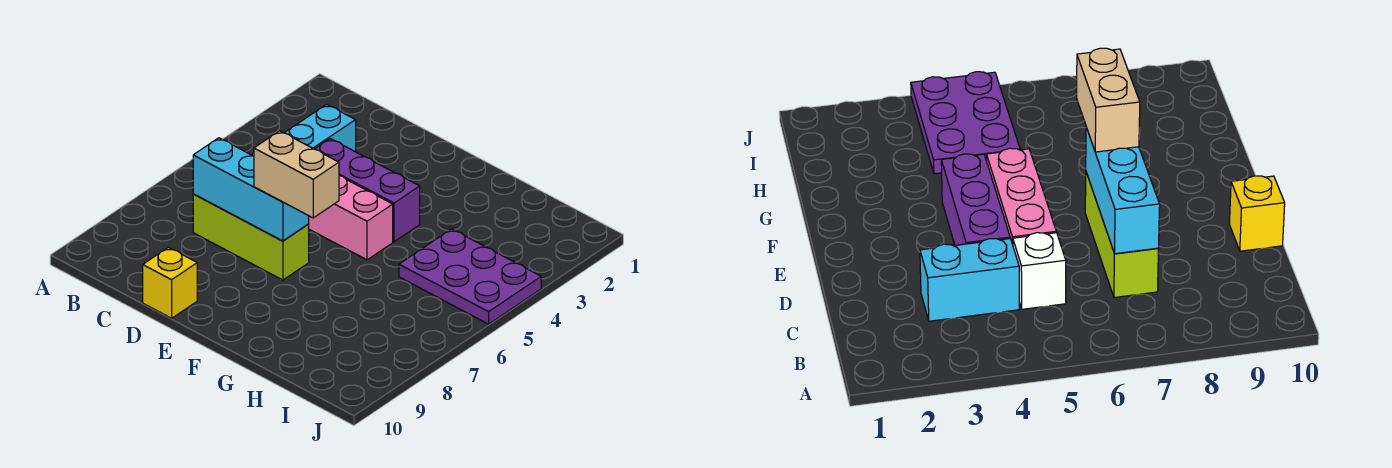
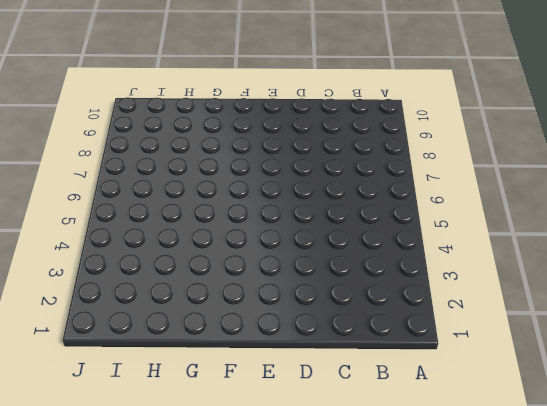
none -> cyan 1x2 brick [285,104,356,152]
none -> white 1x1 brick [1013,233,1066,309]

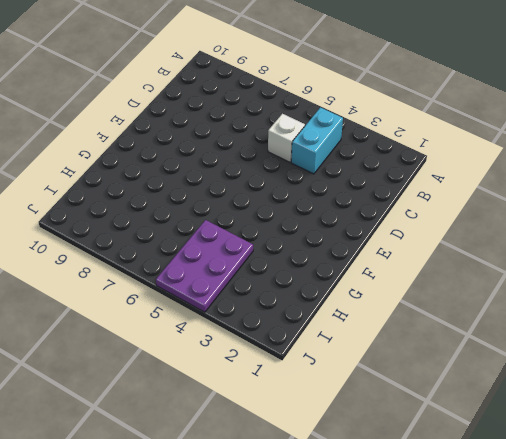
cyan 1x2 brick [291,108,343,174] -> cyan 1x2 brick turned to [285,104,356,152]
none -> lime 1x3 brick [193,194,309,280]
none -> purple 1x3 brick [315,139,420,242]

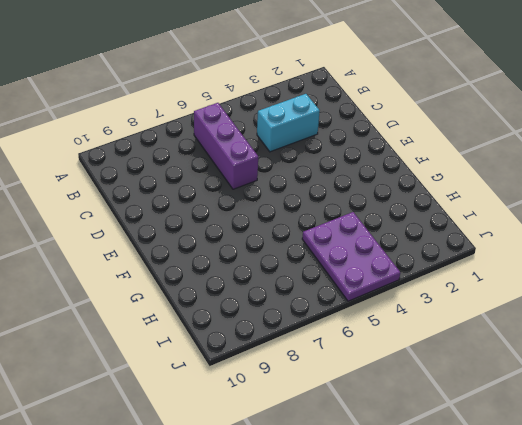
purple 1x3 brick [194,103,258,189] -> purple 1x3 brick moved to [315,139,420,242]
none -> white 1x1 brick [1013,233,1066,309]
none -> lime 1x3 brick [193,194,309,280]

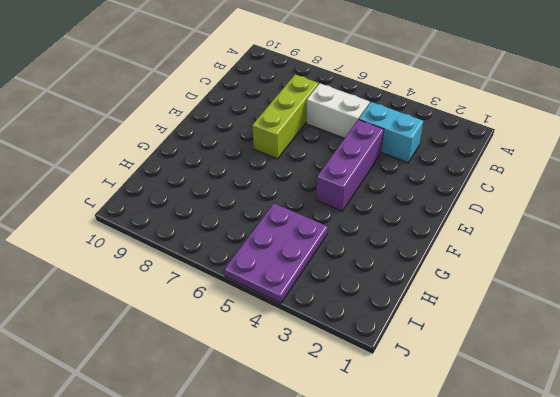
white 1x2 brick [307,84,370,138] -> white 1x1 brick [1013,233,1066,309]
none -> pink 1x3 brick [309,176,393,260]
none -> yellow 1x1 brick [143,247,197,318]

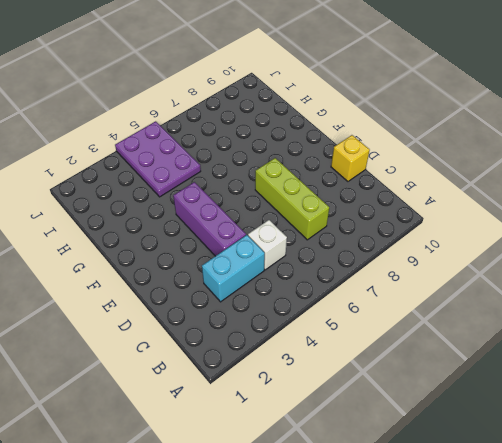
none -> pink 1x3 brick [309,176,393,260]
none -> cyan 1x3 brick [193,138,309,241]

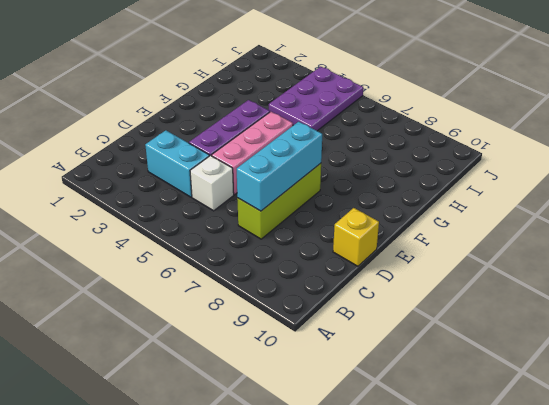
none -> tan 1x2 brick [254,131,339,218]

